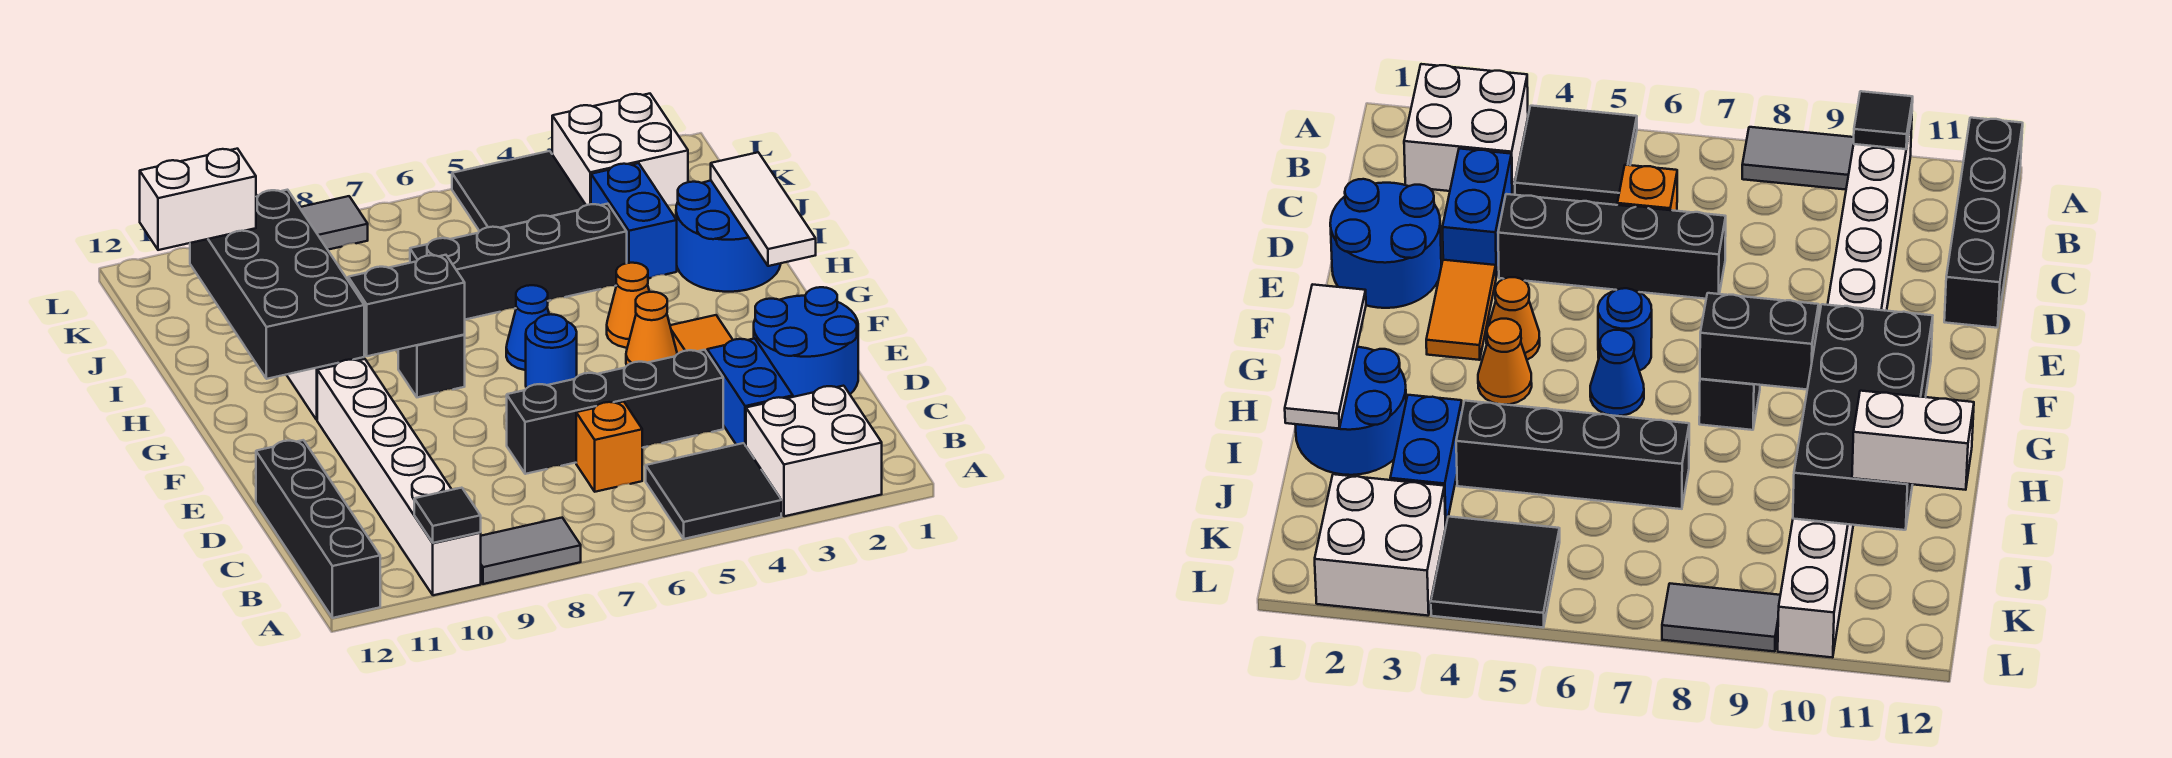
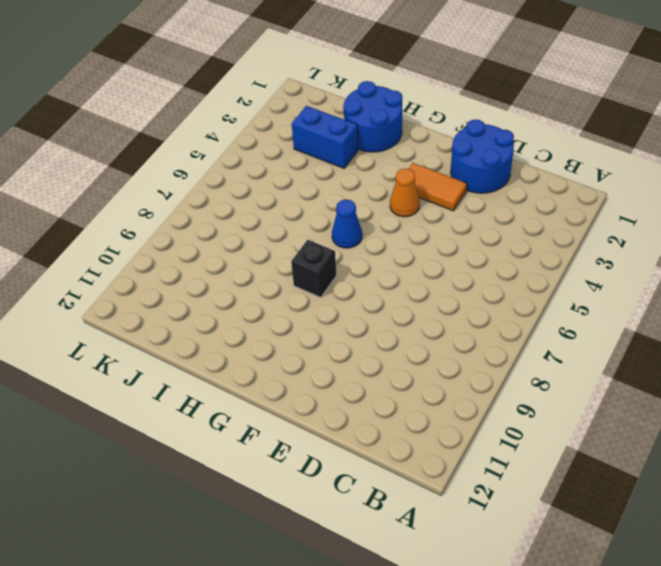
none -> white 2x2 brick [746,386,882,516]
none -> black 2x2 tile [646,443,781,539]
none -> grey 1x2 tile [481,518,581,584]

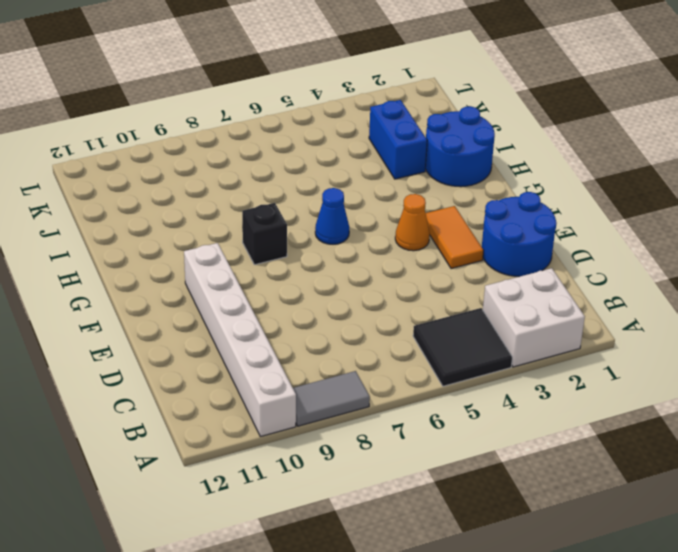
none -> black 1x4 brick [256,440,380,618]
none -> blue 1x2 brick [707,339,793,446]
none -> orange 1x1 brick [576,402,642,492]

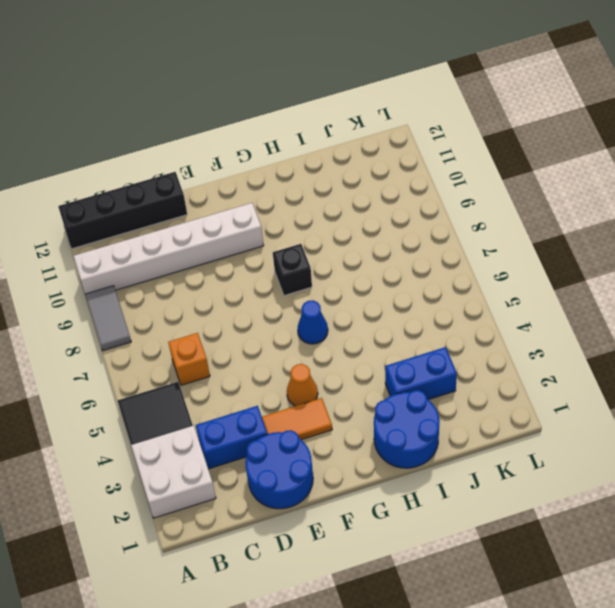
none -> black 1x4 brick [507,350,723,474]
none -> blue 1x1 round brick [526,314,577,388]
none -> orange 1x1 cone [607,263,649,348]

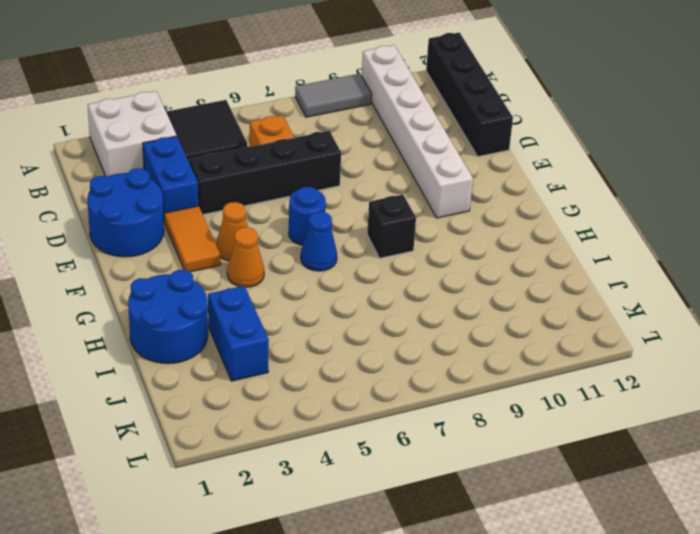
none -> white 1x6 brick [1778,519,1853,658]
none -> black 1x4 brick [410,204,627,320]
none -> white 2x2 brick [552,94,688,206]

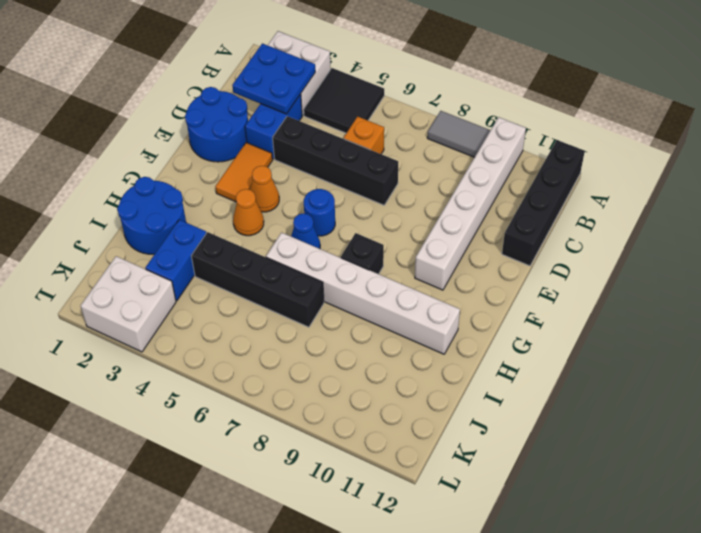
blue 2x2 plate [232,43,315,114] -> none
white 1x6 brick [266,233,460,354] -> white 1x6 brick turned to [1778,519,1853,658]
none -> black 2x2 tile [452,151,586,231]
none -> grey 1x2 tile [300,196,368,250]
none -> black 1x1 tile [414,488,481,543]

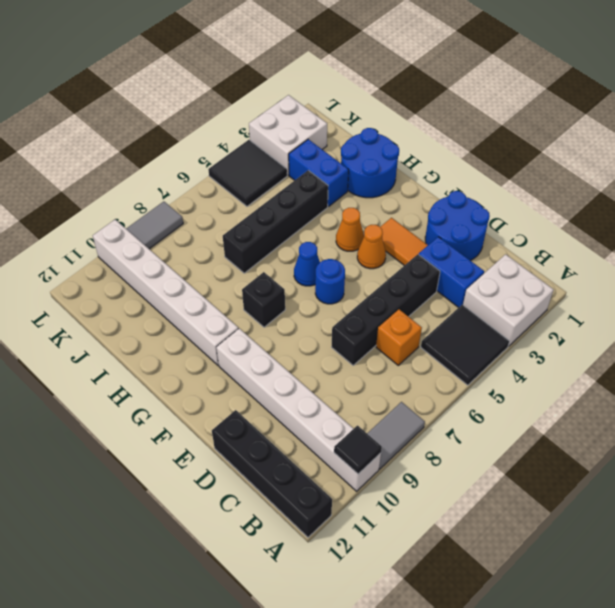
none -> white 1x3 tile [711,152,816,266]
none -> black 1x2 brick [348,255,465,356]
none -> black 2x4 brick [190,190,364,379]

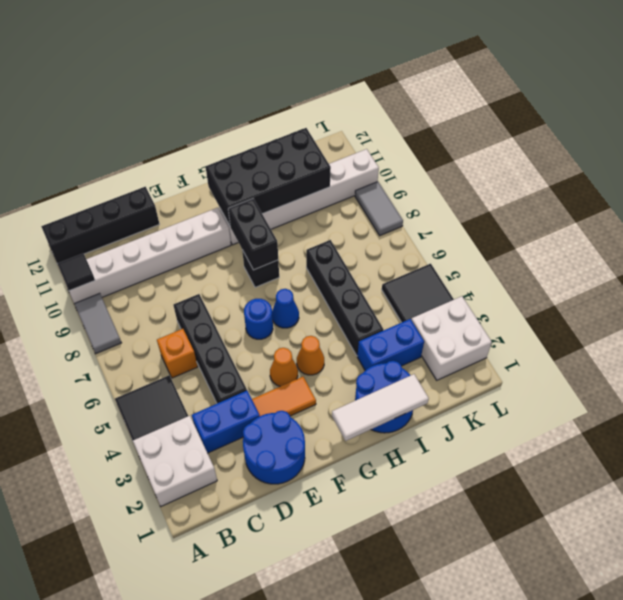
none -> white 1x2 brick [140,149,256,250]

